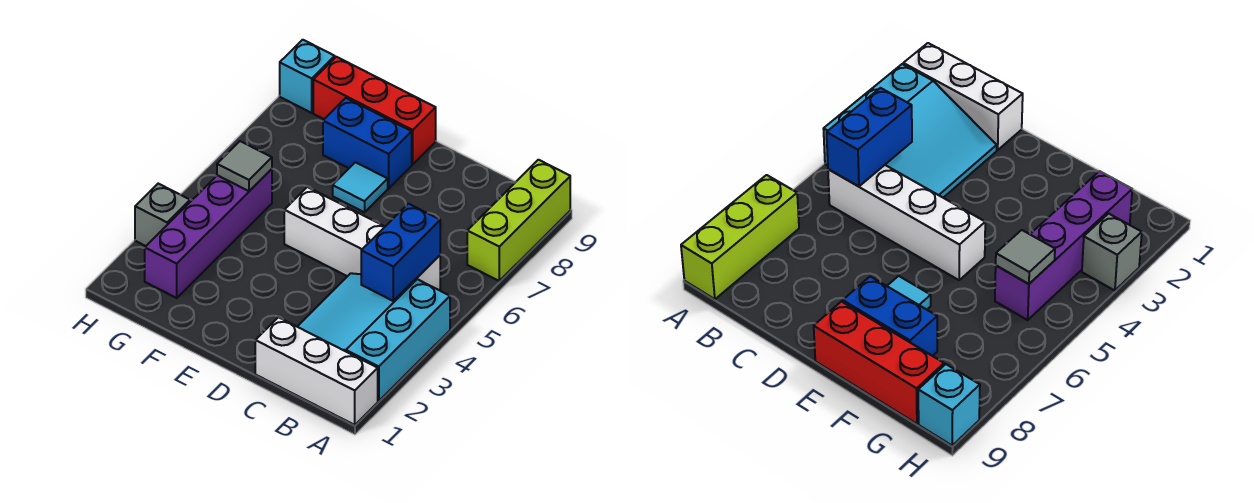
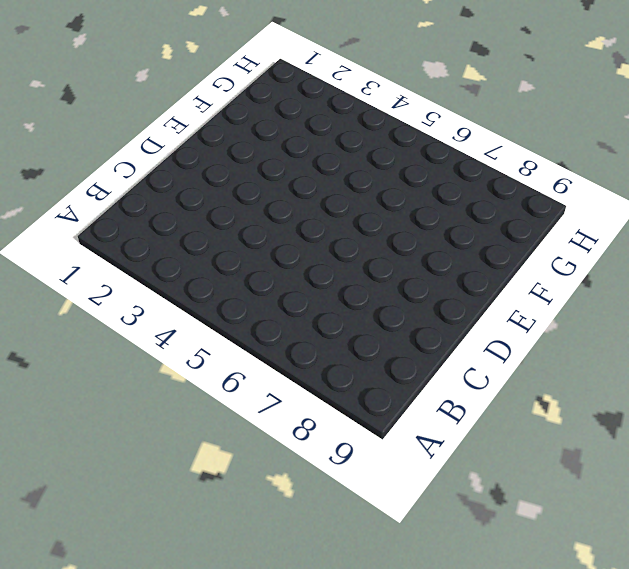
none -> white 1x3 brick [255,317,378,425]
none -> cyan 3x3 slope [297,273,450,401]
none -> lime 1x3 brick [467,160,570,281]

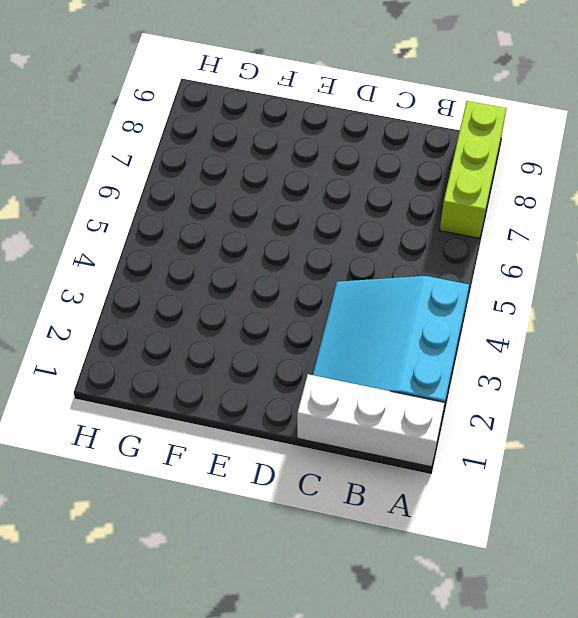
none -> white 1x4 brick [284,187,440,290]
none -> cyan 1x1 tile [333,162,388,212]
none -> blue 1x2 brick [323,98,412,188]

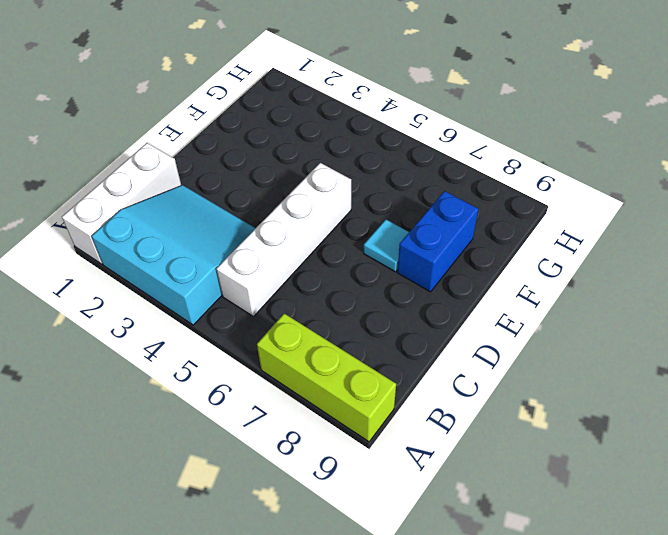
none -> red 1x3 brick [313,57,436,164]
none -> purple 1x4 brick [145,169,272,298]
none -> grey 1x1 brick [135,184,190,246]

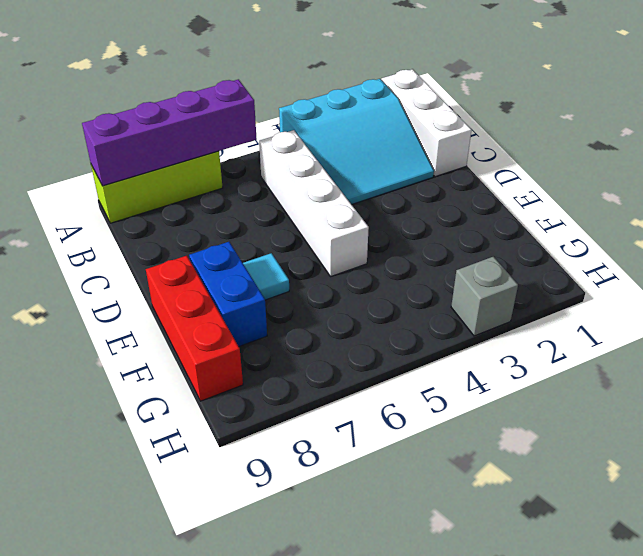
purple 1x4 brick [82,79,257,186] -> purple 1x4 brick moved to [145,169,272,298]
none -> cyan 1x1 brick [280,40,335,113]
none -> blue 1x2 brick [361,204,440,301]
none -> grey 1x1 tile [217,141,272,191]

